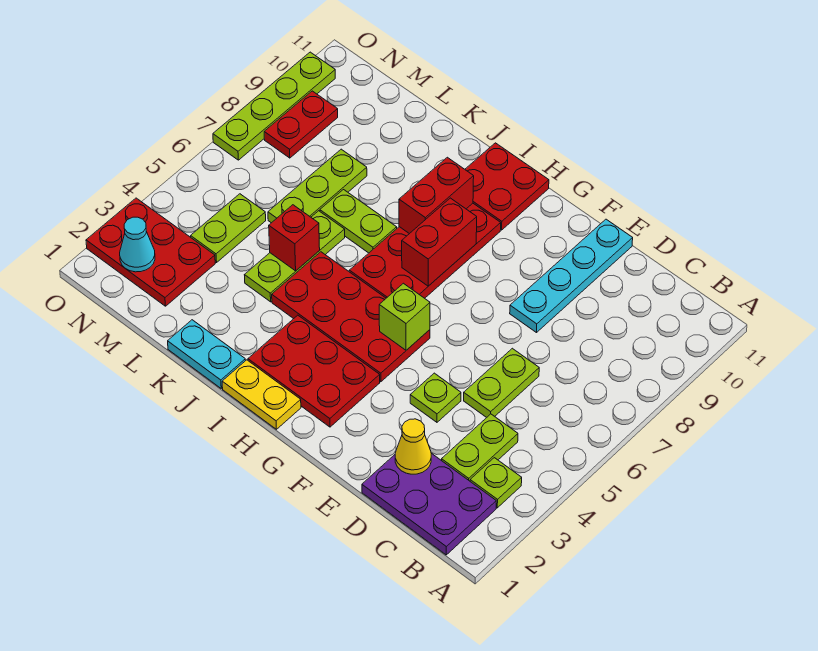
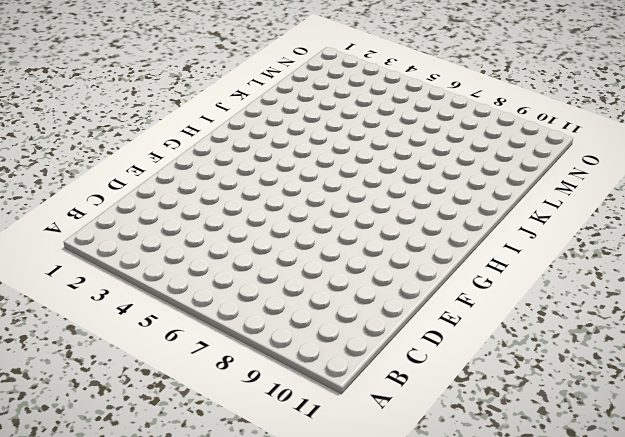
none -> purple 2x3 plate [362,453,496,555]
none -> lime 1x1 plate [470,458,522,508]
none -> lime 1x2 plate [442,414,518,481]

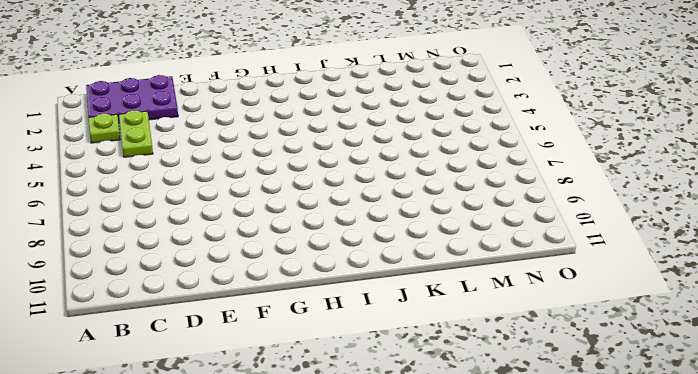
none -> lime 1x2 plate [464,348,539,418]
none -> lime 1x1 plate [410,373,461,422]
none -> cyan 1x4 plate [510,219,633,333]

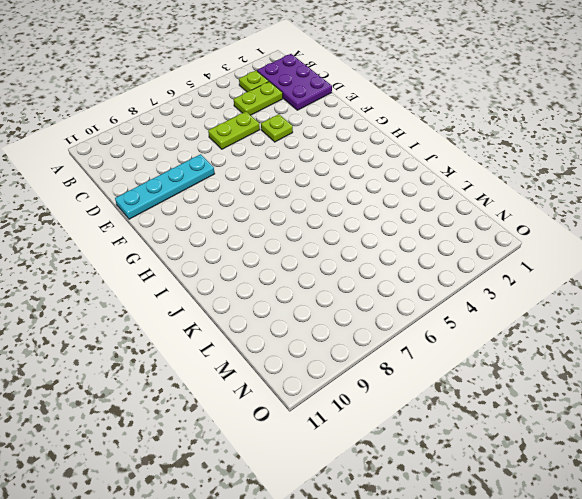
none -> red 2x3 plate [248,315,380,427]
none -> red 2x4 plate [272,252,430,382]
none -> yellow 1x2 plate [222,360,301,429]

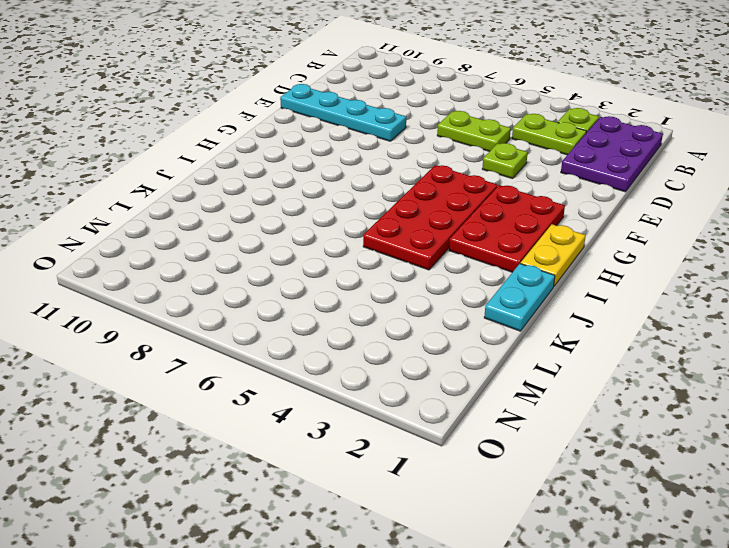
none -> red 2x4 plate [349,203,501,298]
none -> red 2x2 plate [465,143,549,230]
none -> lime 1x2 plate [320,190,397,253]

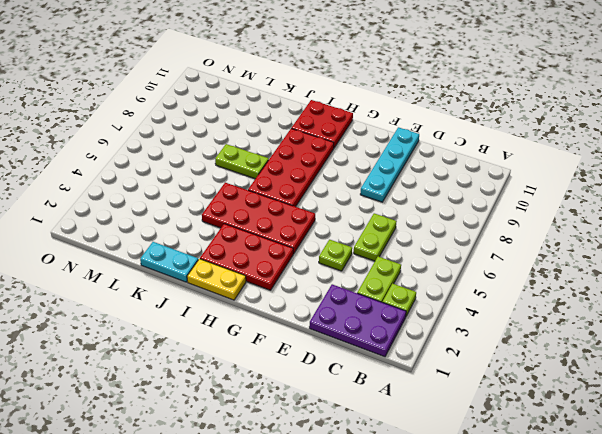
none -> lime 1x3 plate [245,211,345,302]
none -> lime 1x3 plate [268,149,367,223]
none -> red 2x3 plate [86,198,215,306]

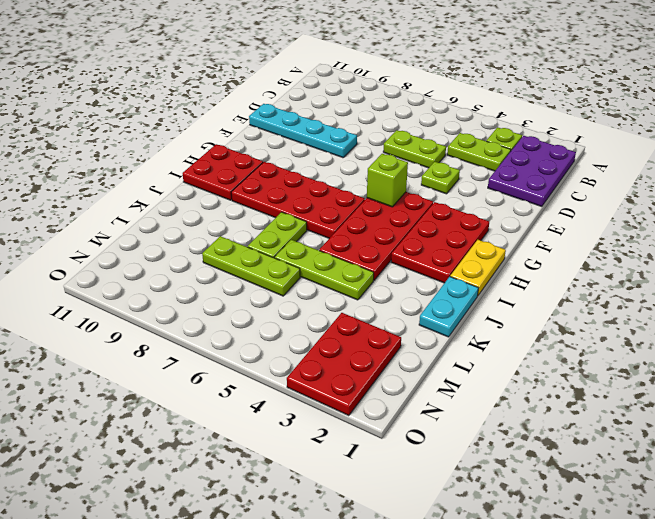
none -> lime 1x2 plate [191,194,266,263]
none -> red 1x2 plate [264,91,338,158]
none -> lime 1x4 plate [213,52,335,160]

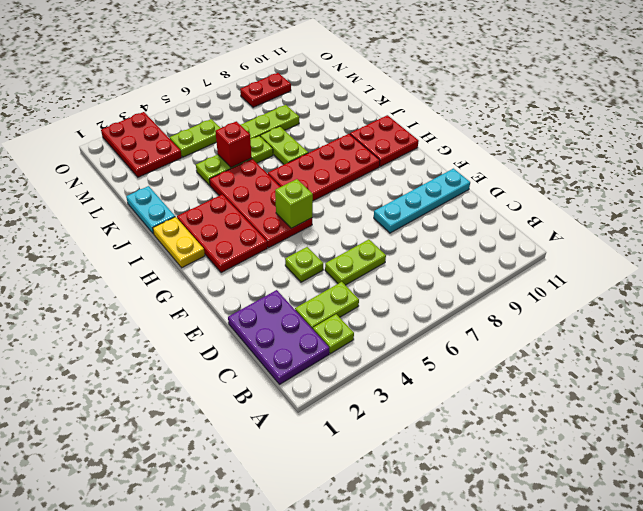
none -> lime 1x4 plate [213,52,335,160]
none -> yellow 1x1 cone [395,419,431,474]
none -> red 1x2 brick [402,198,477,286]

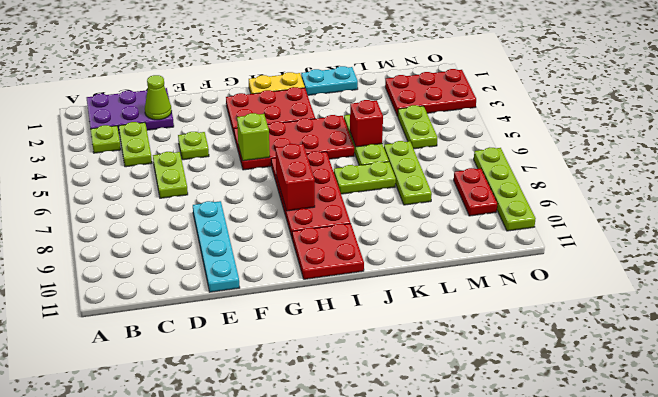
lime 1x1 cone [145,75,172,120] -> yellow 1x1 cone [395,419,431,474]
none -> red 1x2 brick [399,157,474,234]
none -> cyan 1x1 cone [120,217,155,272]

